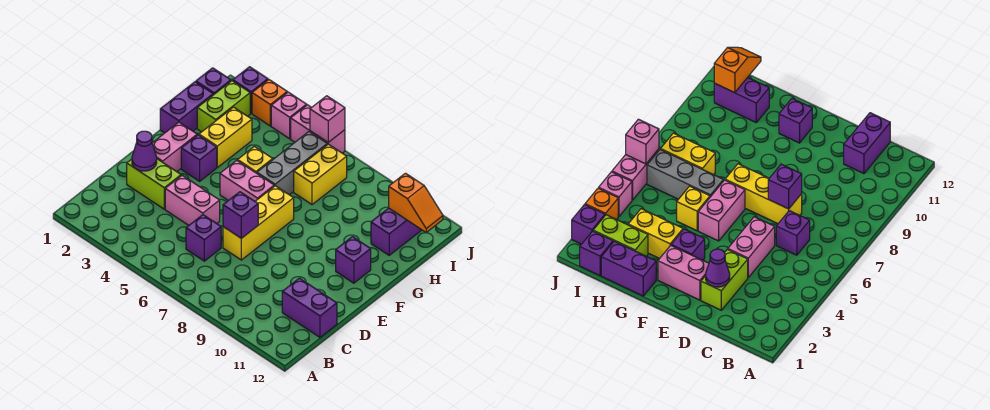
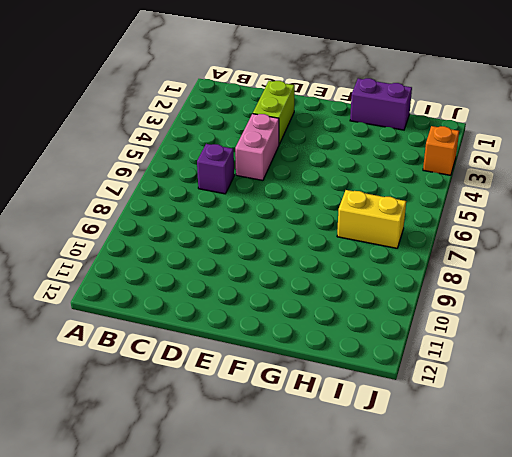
none -> purple 1x2 brick [282,278,337,337]
none -> yellow 1x3 brick [223,186,294,260]
none -> pink 1x2 brick [152,122,197,172]

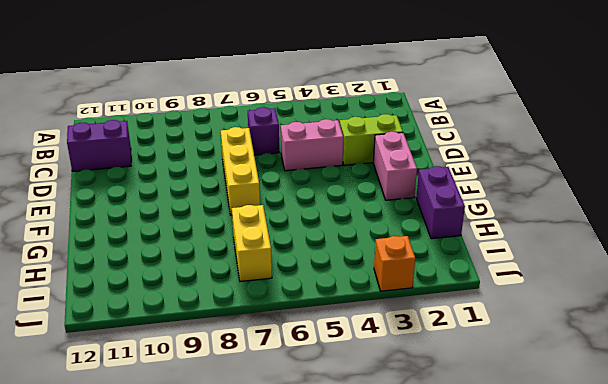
none -> purple 1x1 brick [181,135,217,181]
none -> pink 1x2 brick [220,160,274,201]
none -> purple 1x1 brick [336,237,371,283]

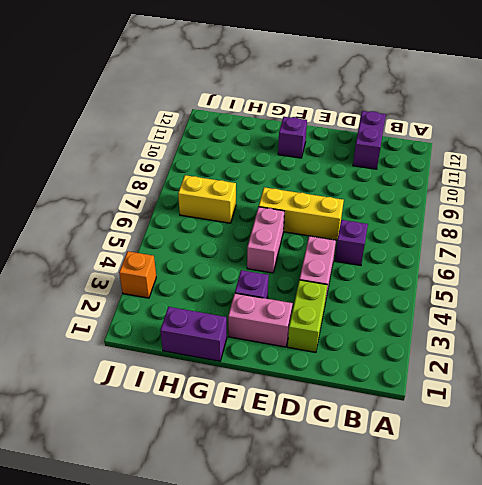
none -> yellow 1x2 brick [199,107,252,167]
none -> yellow 1x1 brick [238,147,273,173]
none -> grey 1x3 brick [257,132,327,195]

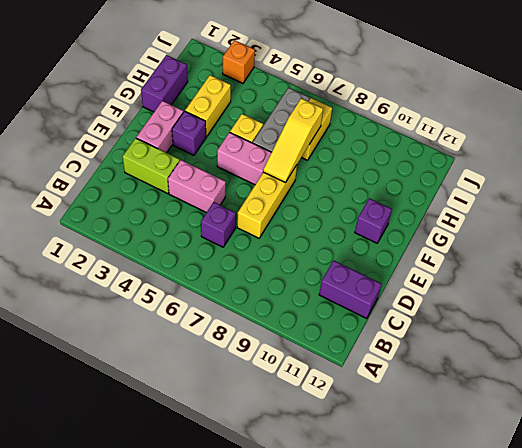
yellow 1x3 slope [263,98,323,183] -> none
none -> lime 1x2 brick [197,81,250,132]
none -> purple 1x2 brick [371,208,421,255]
none -> purple 1x1 brick [196,68,231,95]

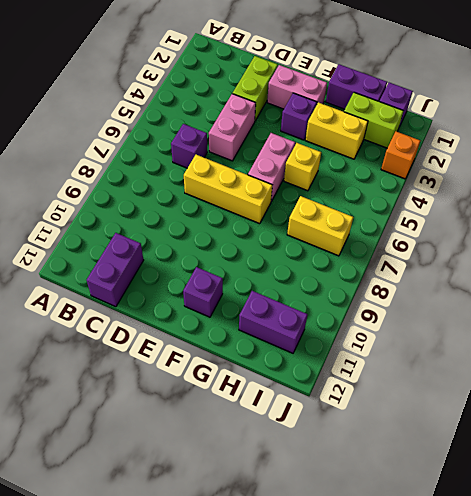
none -> grey 1x3 brick [257,132,327,195]
none -> purple 1x1 brick [233,67,268,113]
none -> pink 1x1 brick [271,92,307,139]

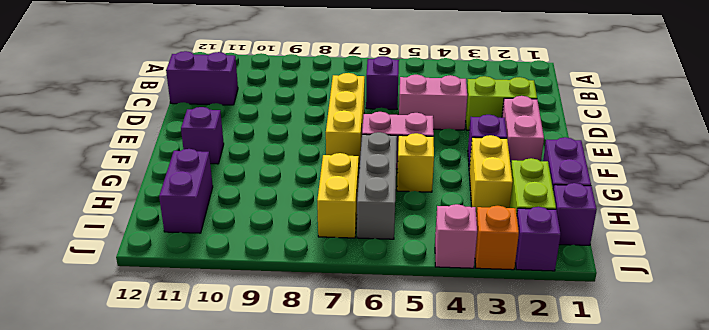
none -> pink 1x2 brick [291,105,345,153]
none -> purple 1x1 cone [132,131,157,171]
none -> purple 1x1 brick [223,192,258,238]

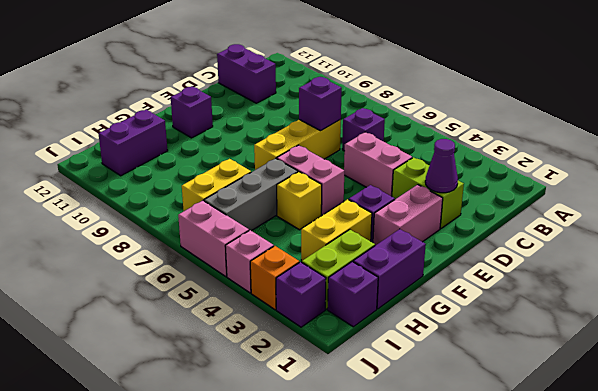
none -> orange 1x2 slope [389,173,443,233]
none -> pink 1x1 brick [310,96,345,142]

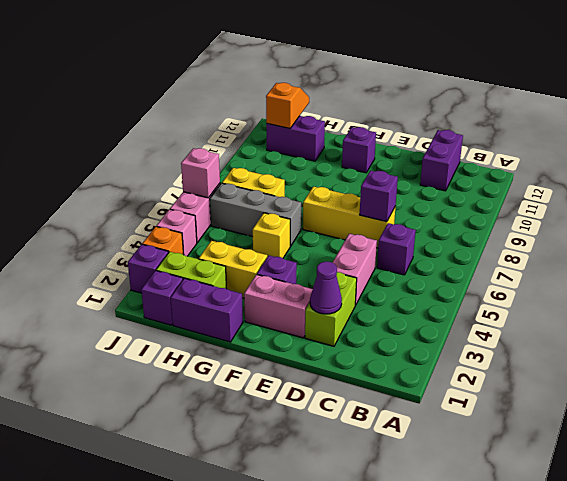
none -> pink 1x2 brick [220,160,274,201]

